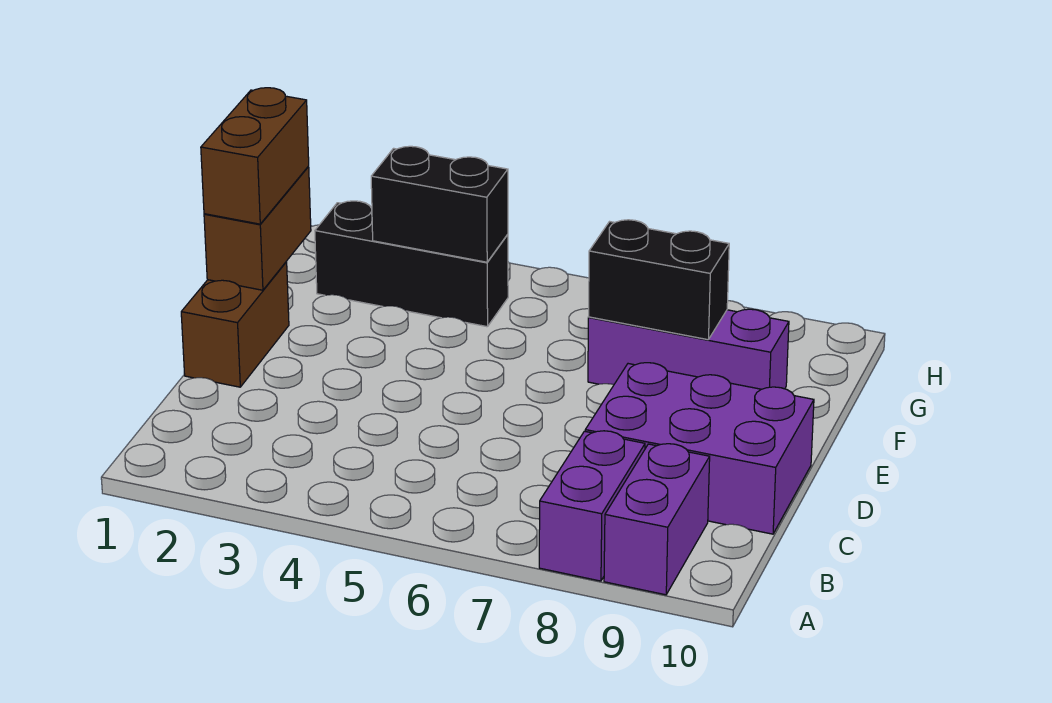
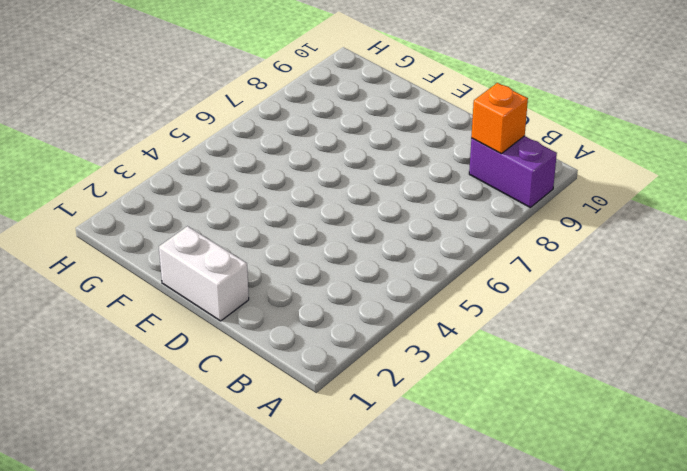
orange 1x1 brick [471,83,528,154] -> none
white 1x2 brick [159,226,249,321] -> brown 1x2 brick [181,262,289,387]
none -> purple 1x2 brick [539,431,645,581]
none -> purple 2x3 brick [585,363,814,534]

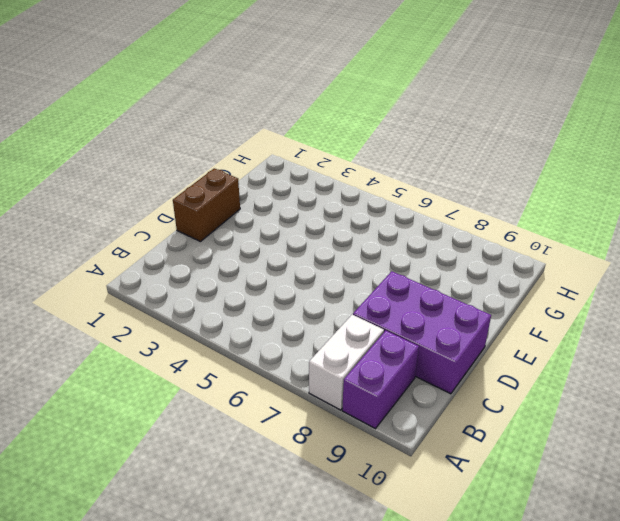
white 1x2 brick [309,315,384,410] -> purple 1x2 brick [539,431,645,581]
none -> purple 1x3 brick [588,309,789,389]
none -> black 1x3 brick [315,201,508,327]

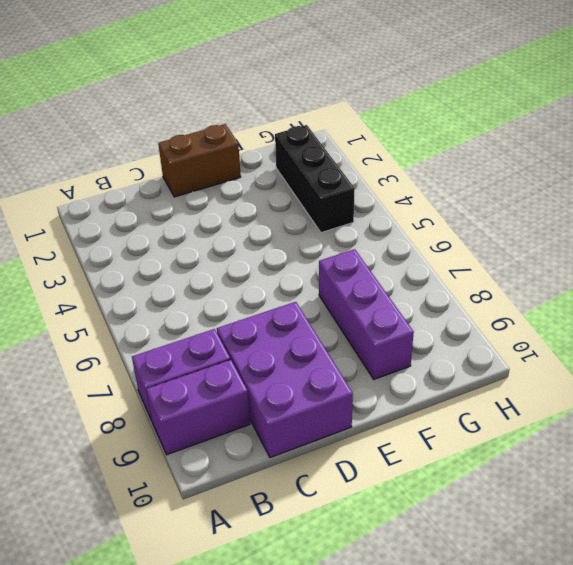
none -> brown 1x2 brick [204,167,311,290]
none -> black 1x2 brick [588,220,729,340]

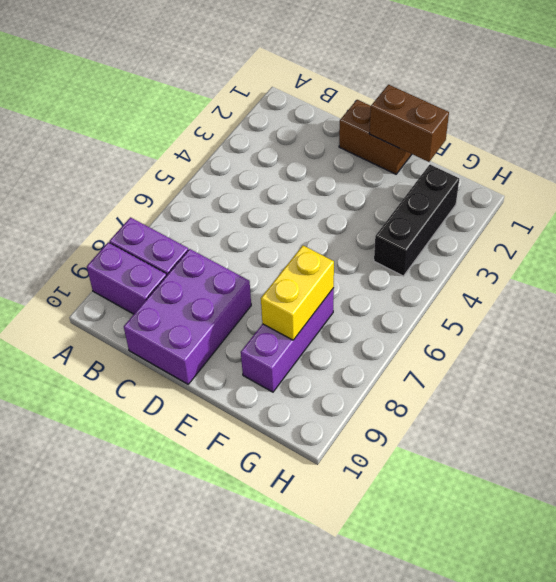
yellow 1x2 brick [261,246,334,340] -> black 1x2 brick [588,220,729,340]
none -> black 1x2 brick [371,146,508,262]
none -> brown 1x2 brick [201,88,309,224]

